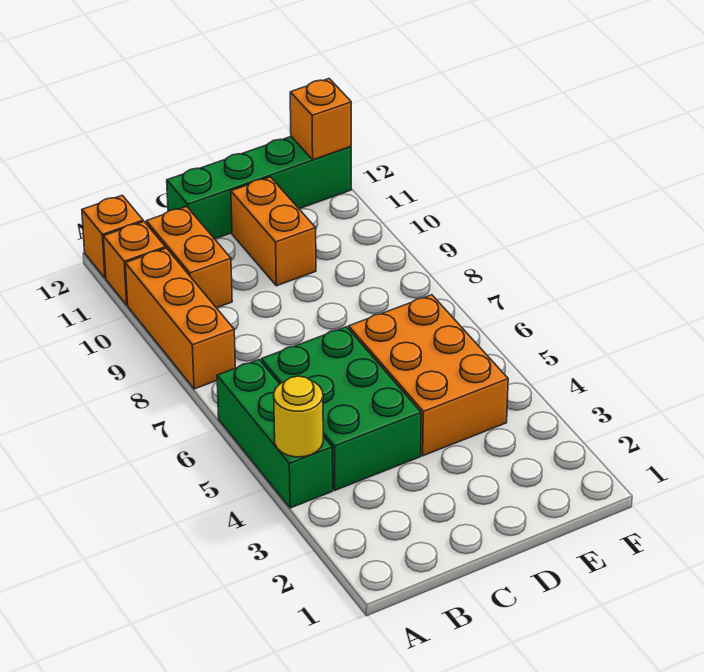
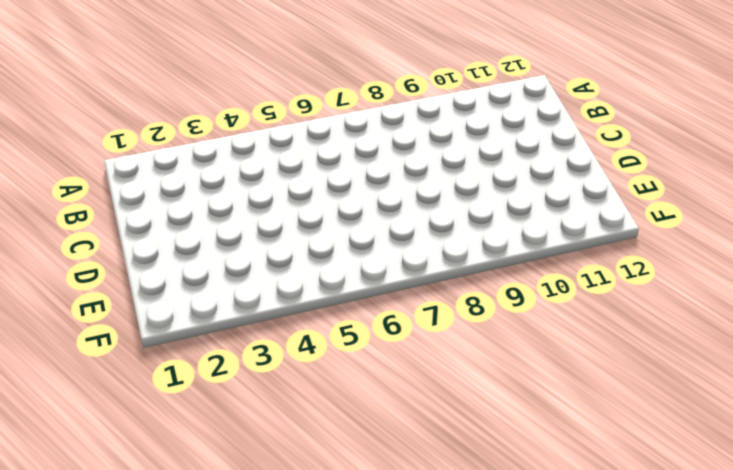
none -> green 1x3 brick [217,360,333,508]
none -> orange 1x3 brick [125,248,235,389]

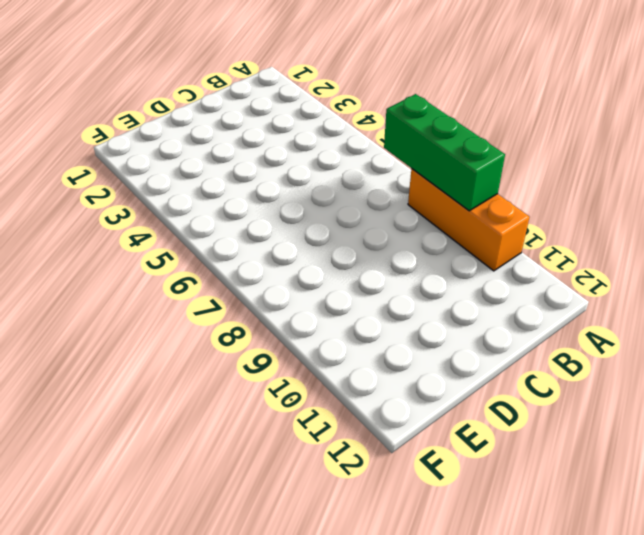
green 1x3 brick [384,94,505,211] -> green 1x3 brick moved to [217,360,333,508]
none -> orange 1x1 brick [103,222,165,305]
none -> orange 1x1 brick [82,195,143,278]

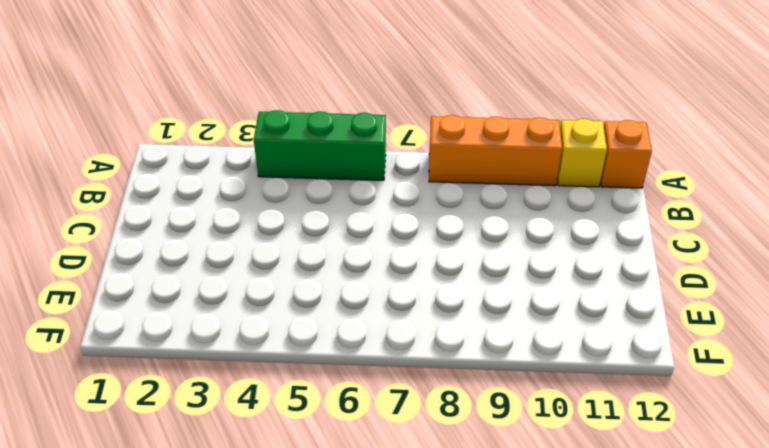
yellow 1x1 brick [557,119,607,187] -> orange 1x1 brick [103,222,165,305]
none -> green 2x3 brick [261,327,421,490]
none -> orange 1x2 brick [146,207,232,308]

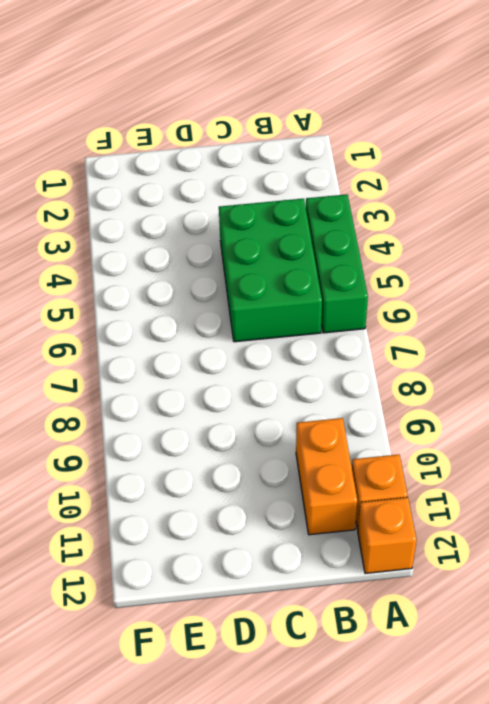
none -> orange 1x3 brick [125,248,235,389]
none -> green 1x4 brick [167,137,351,239]

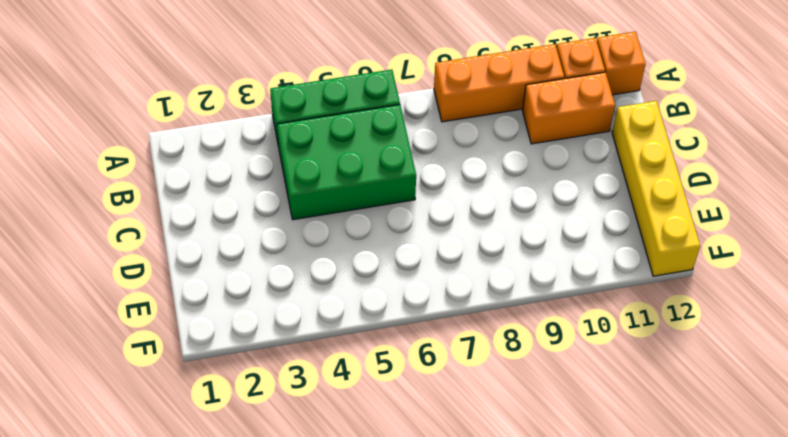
yellow 1x4 brick [612,101,700,276] -> green 1x4 brick [167,137,351,239]
none -> orange 2x3 brick [349,295,508,456]
none -> orange 1x2 brick [231,177,316,286]

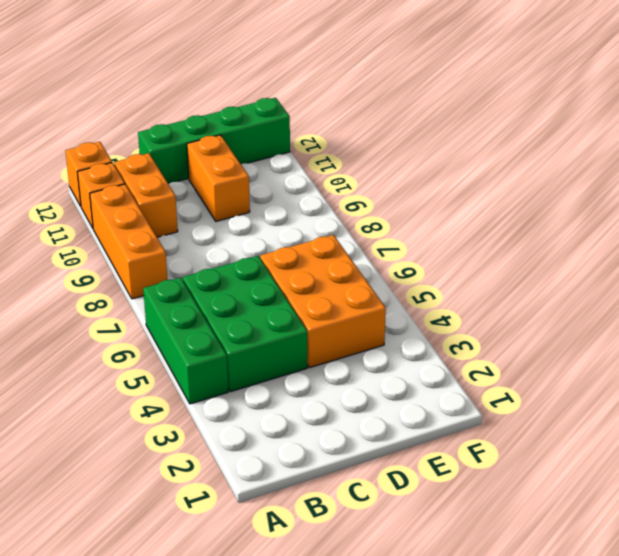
none -> yellow 1x1 round brick [274,376,323,457]
none -> orange 1x1 brick [290,79,351,160]

